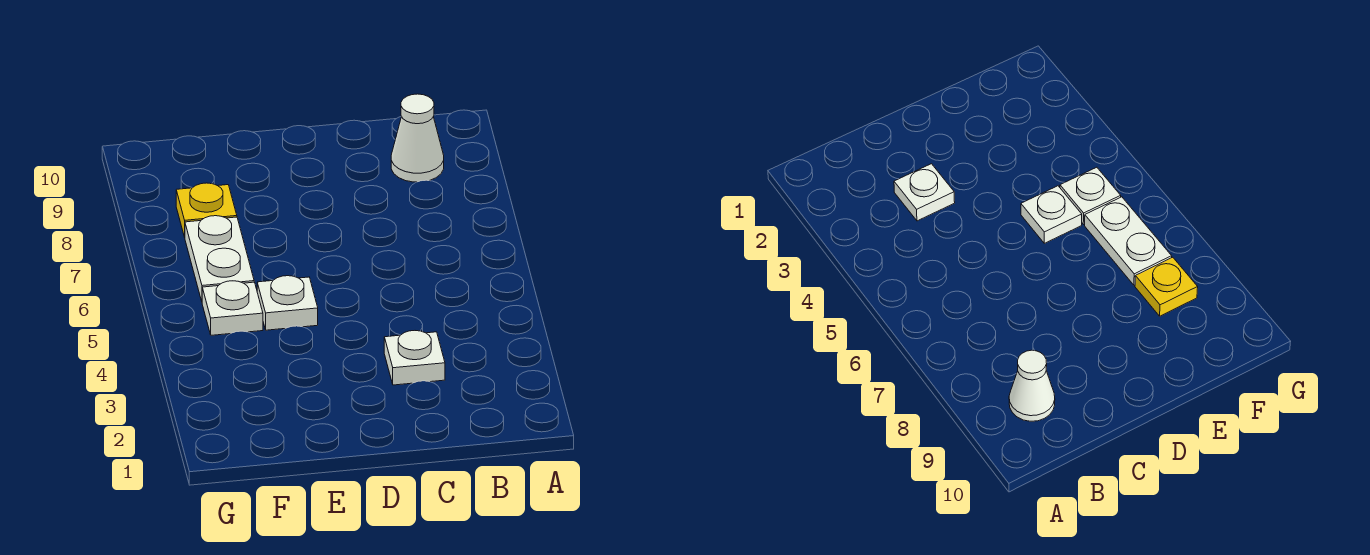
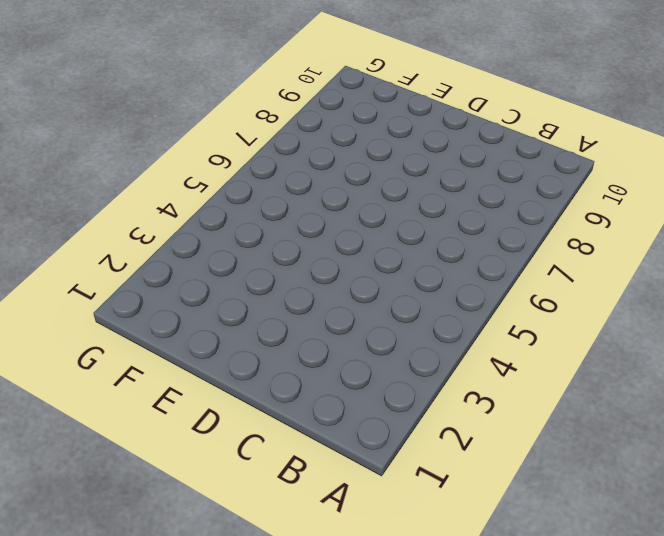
none -> white 1x1 cone [391,94,444,182]
none -> white 1x1 plate [384,331,445,385]

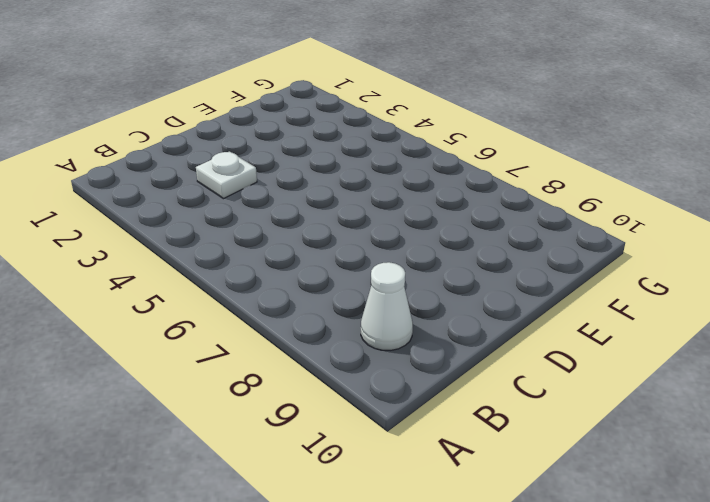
none -> white 1x1 plate [257,276,318,330]
none -> white 1x1 plate [202,281,263,335]

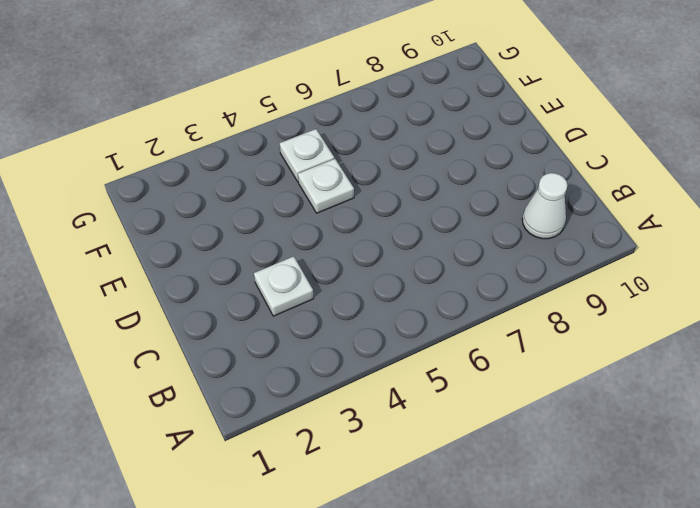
none -> white 1x2 plate [185,216,254,301]
none -> yellow 1x1 plate [176,183,237,237]

